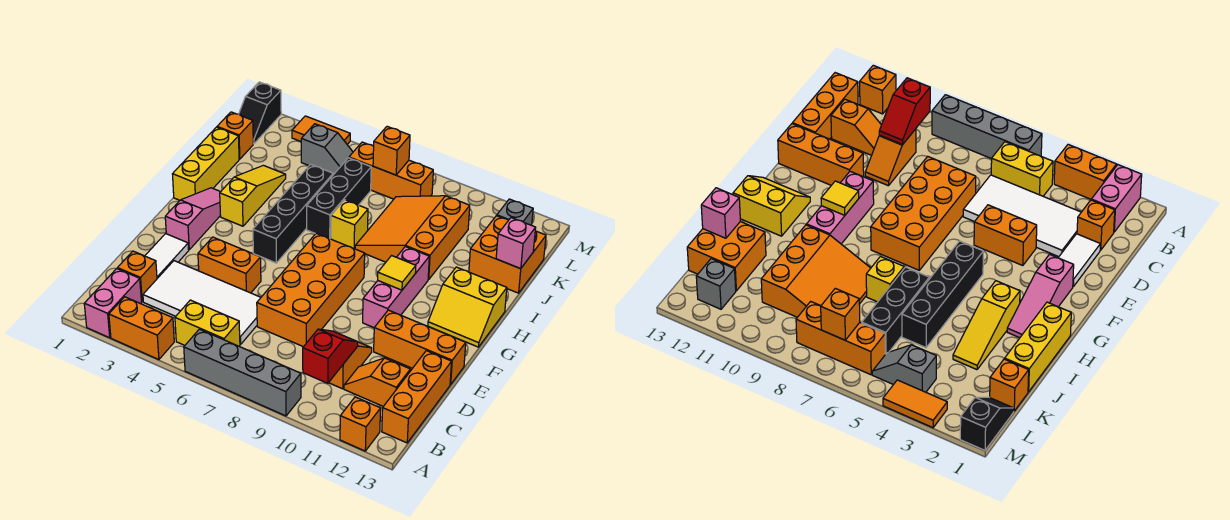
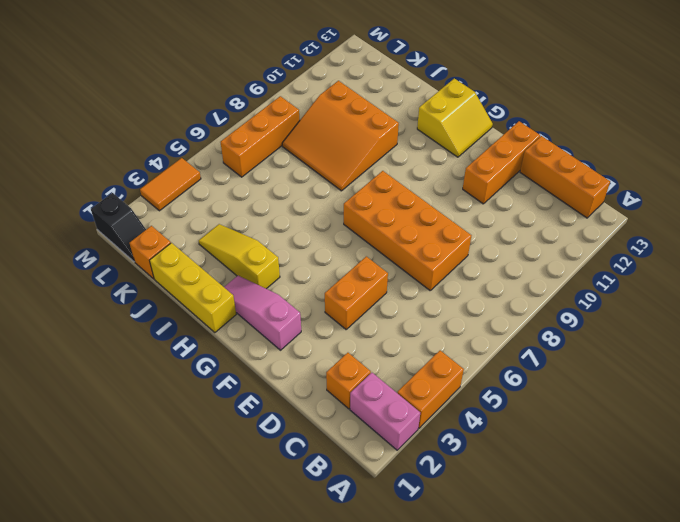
none -> grey 1x4 brick [184,329,301,416]
none -> orange 1x1 brick [340,397,381,451]
none -> yellow 1x2 brick [175,300,240,346]
none -> white 2x4 tile [143,261,261,344]

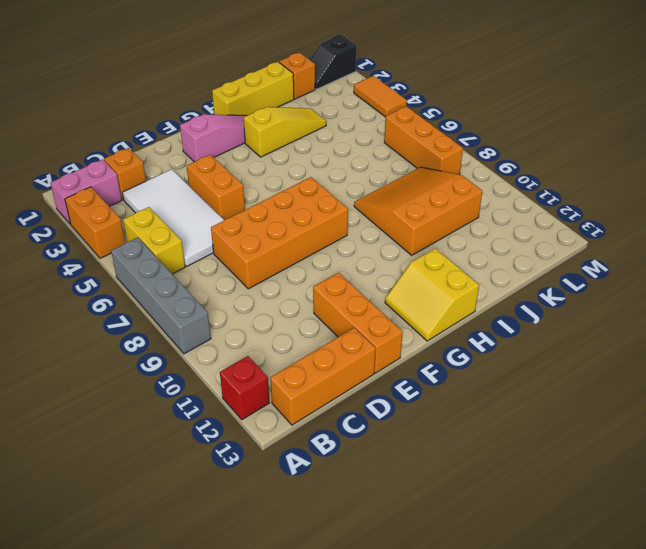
red 1x1 brick [220,356,269,420] -> orange 1x1 brick [340,397,381,451]
none -> orange 1x2 slope [329,342,372,389]
none -> orange 1x2 slope [344,358,410,406]
none -> white 1x2 tile [145,234,189,278]
none -> pink 1x3 brick [363,247,429,327]

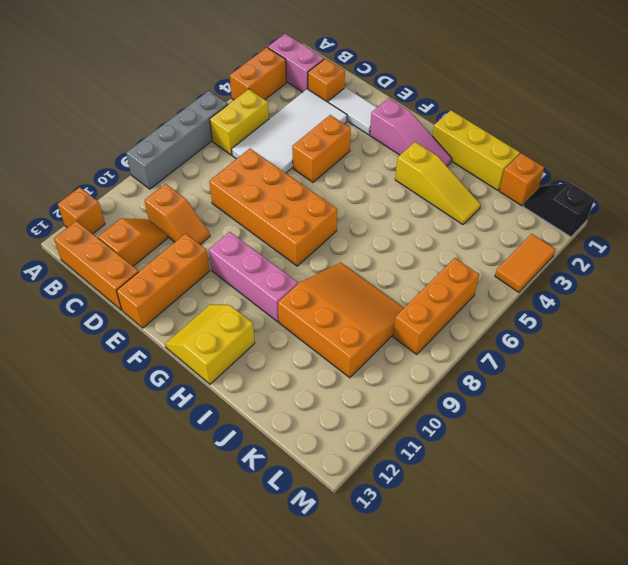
none -> black 1x4 brick [253,164,333,263]
none -> black 1x3 brick [307,158,371,239]
none -> yellow 1x1 brick [331,200,368,249]
none -> orange 2x2 brick [469,216,546,293]

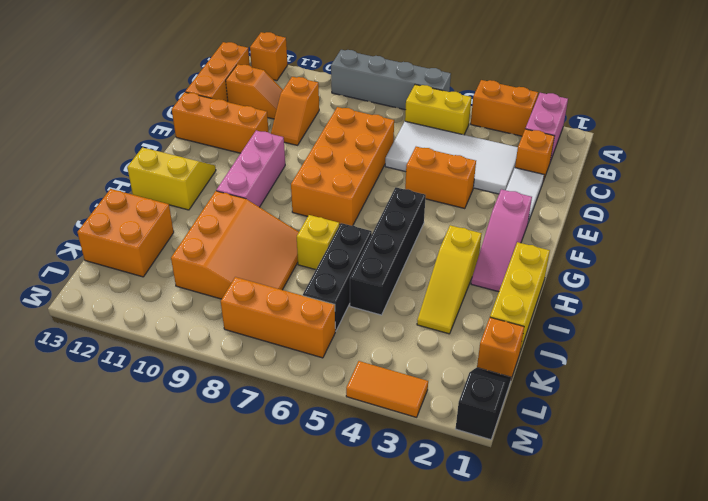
none -> grey 1x2 slope [301,124,353,175]
none -> grey 1x1 brick [497,199,533,225]
none -> red 1x2 slope [303,329,358,383]
none -> yellow 1x1 tile [378,256,416,290]

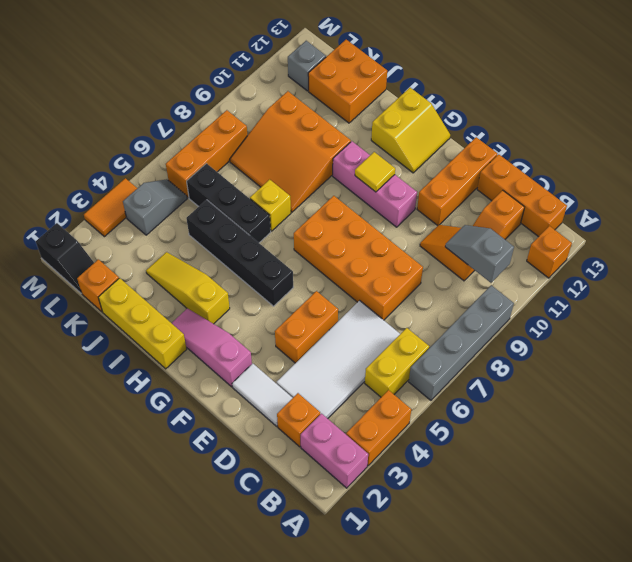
grey 1x2 slope [445,225,514,283] -> red 1x2 slope [303,329,358,383]
none -> pink 1x1 brick [496,218,536,269]
none -> orange 1x1 brick [373,126,410,175]

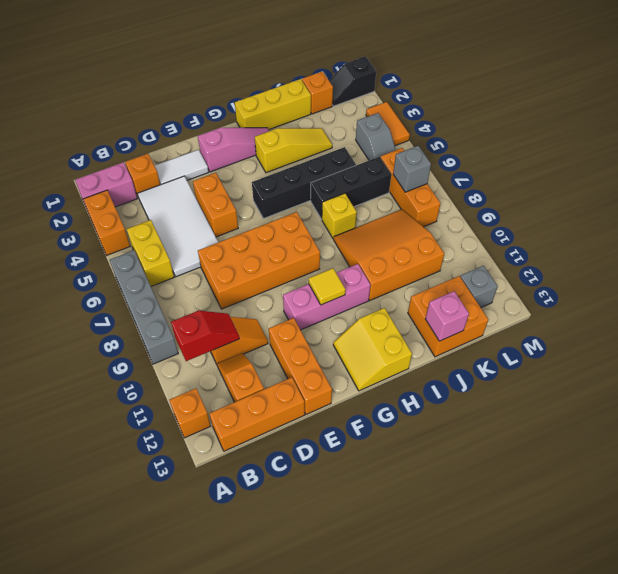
grey 1x1 brick [393,146,431,192] -> orange 1x1 brick [373,126,410,175]

